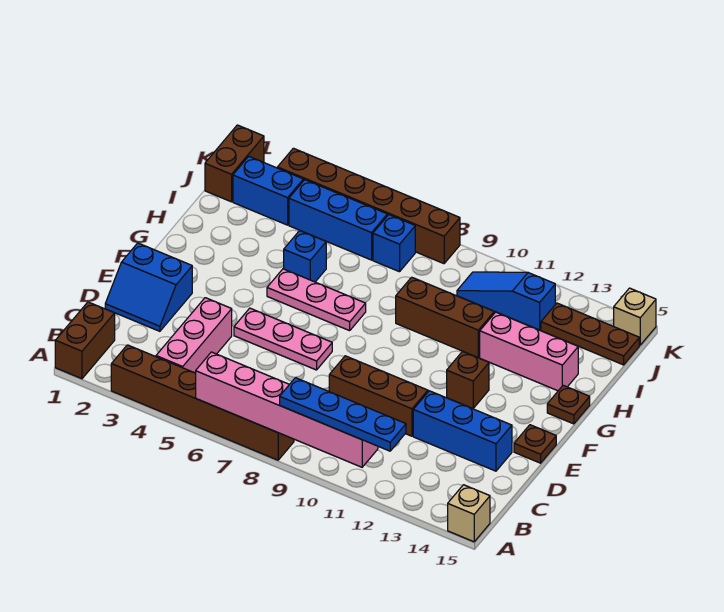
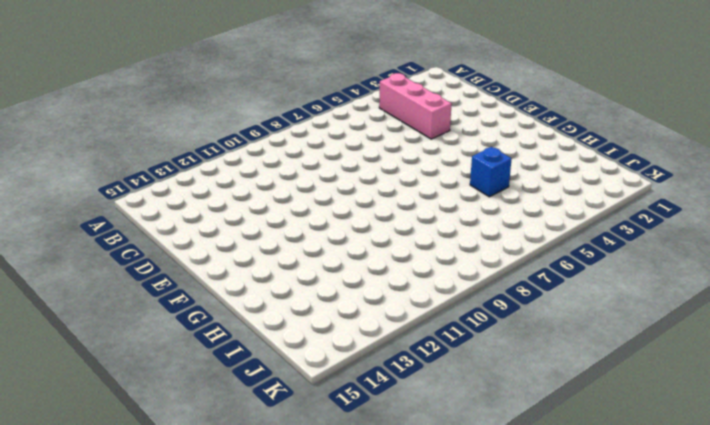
none -> brown 1x2 brick [55,302,115,379]
none -> brown 1x6 brick [111,345,294,460]
none -> tan 1x1 brick [448,485,490,542]

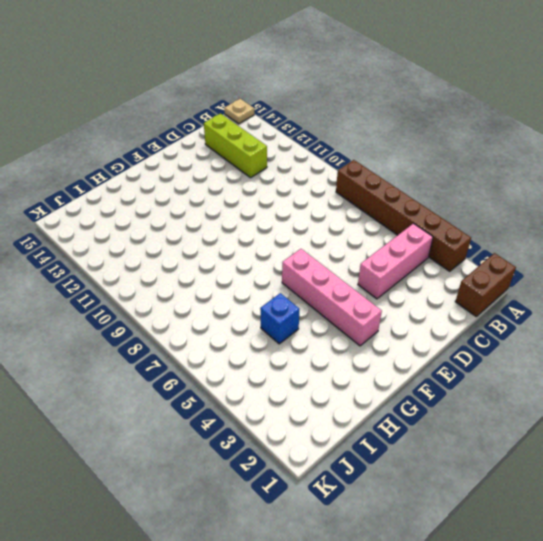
tan 1x1 plate [225,99,254,124] -> tan 1x1 brick [448,485,490,542]
lime 1x3 brick [204,114,267,178] -> none
pink 1x4 brick [282,249,382,346] -> none
none -> blue 2x2 slope [105,243,192,331]
none -> brown 1x3 brick [329,356,428,436]
none -> blue 1x3 brick [413,391,512,471]

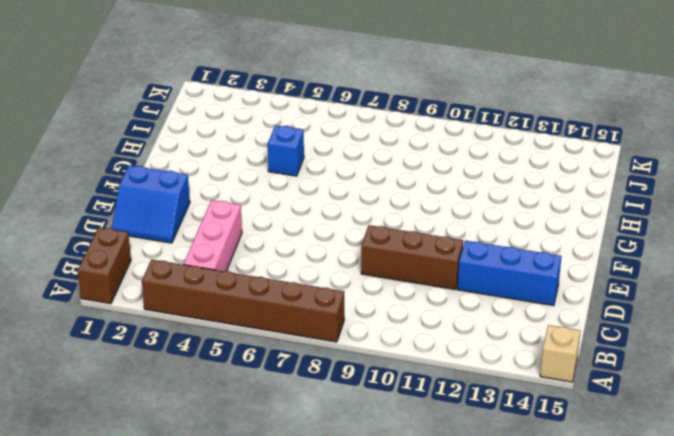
none -> pink 1x3 plate [234,308,332,370]
none -> brown 1x1 plate [514,425,556,463]
none -> brown 1x1 brick [447,351,489,409]

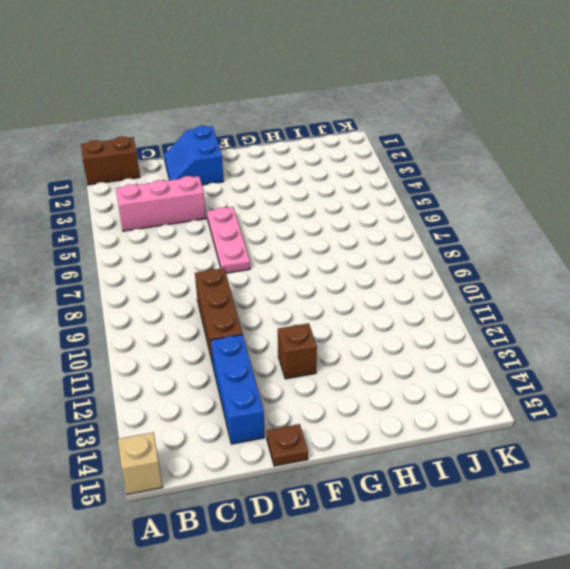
none -> brown 1x6 brick [111,345,294,460]
none -> pink 1x3 plate [267,269,366,331]
none -> brown 1x1 plate [547,385,590,424]

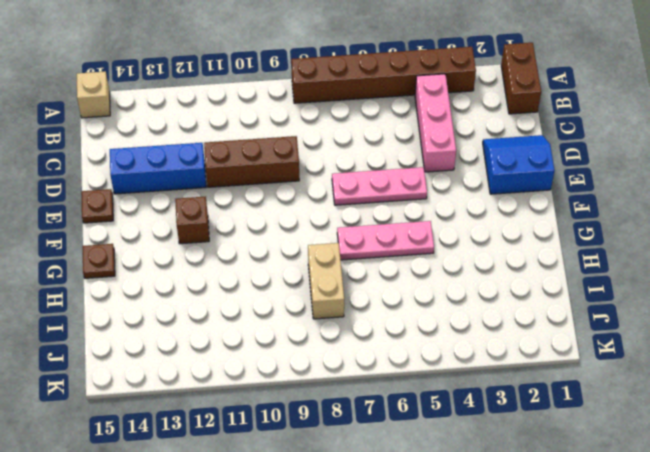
tan 1x2 brick [308,243,344,319] -> none
none -> blue 1x1 brick [284,231,326,282]
none -> brown 1x3 brick [396,277,494,358]
none -> pink 1x3 brick [480,312,578,391]

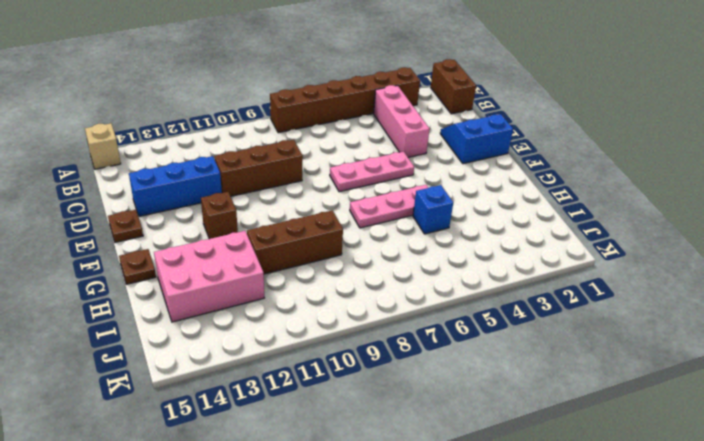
pink 2x3 brick [154,231,264,322] -> pink 1x3 brick [480,312,578,391]
none -> brown 1x2 brick [205,125,264,202]
none -> blue 1x2 brick [233,157,303,225]
none -> blue 1x3 brick [289,180,387,260]

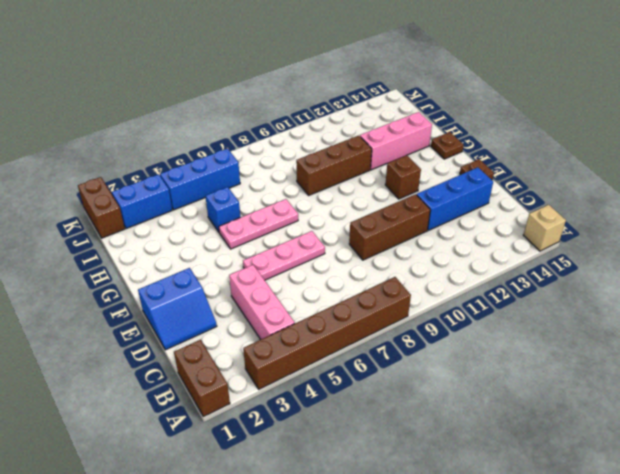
none -> blue 1x1 brick [373,215,415,272]
none -> blue 1x3 slope [457,272,555,330]
none -> brown 1x3 plate [541,303,639,365]

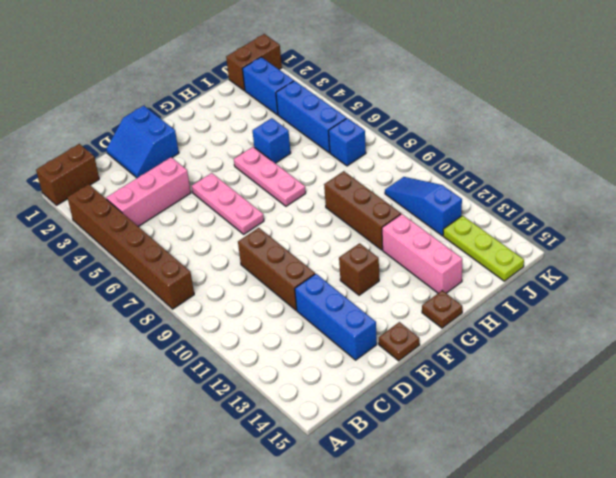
lime 1x3 plate [443,216,524,281] -> brown 1x3 plate [541,303,639,365]
none -> tan 1x1 brick [448,485,490,542]
none -> brown 1x6 brick [277,148,460,264]
none -> tan 1x1 brick [614,288,656,345]

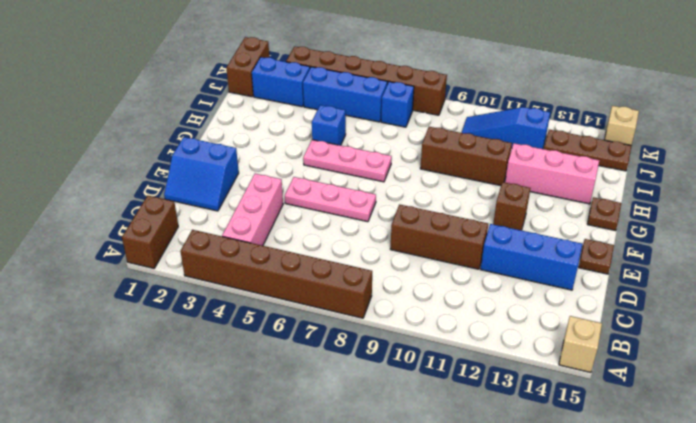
none -> pink 1x6 brick [195,352,378,467]
none -> blue 1x4 plate [280,378,406,451]

